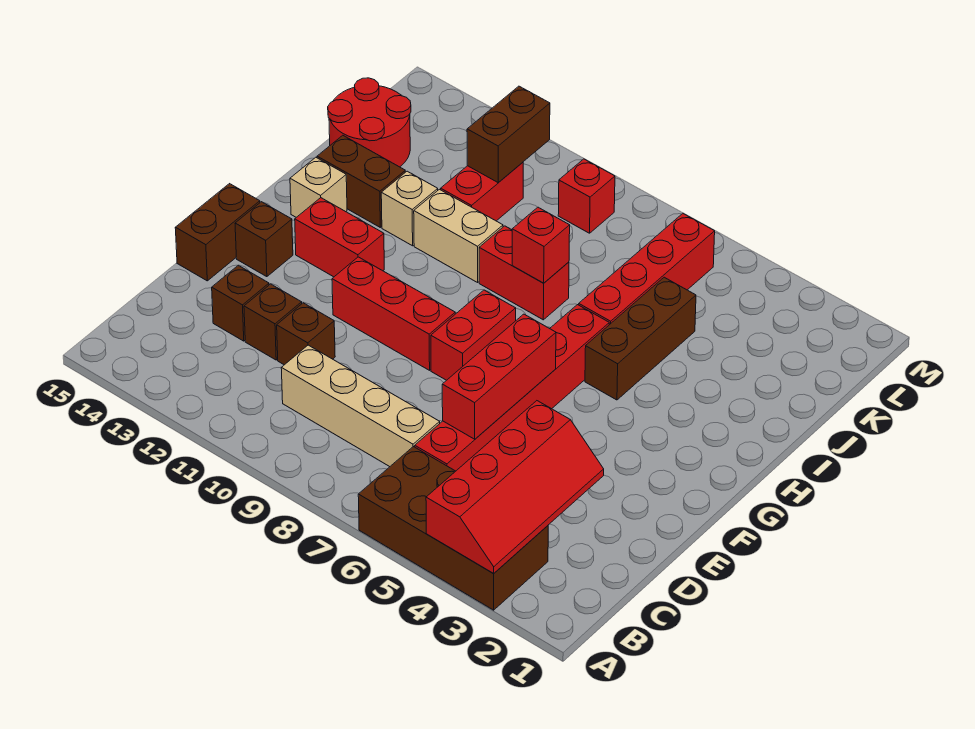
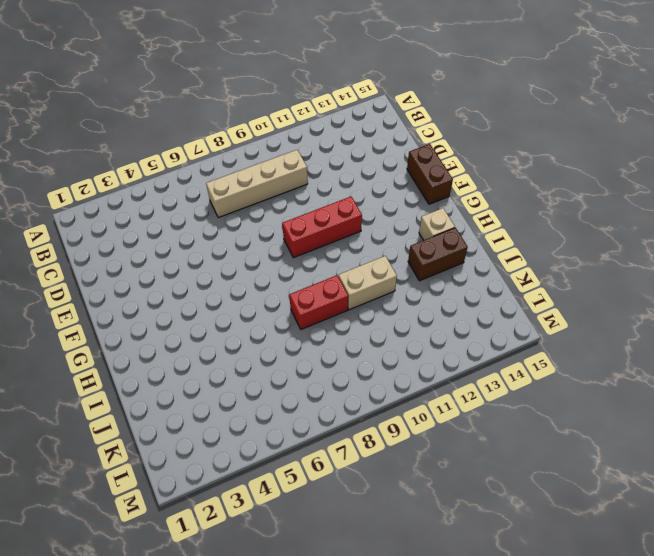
none -> brown 2x4 brick [358,447,548,610]
none -> red 1x6 brick [415,305,609,471]
none -> brown 1x1 brick [277,303,335,365]

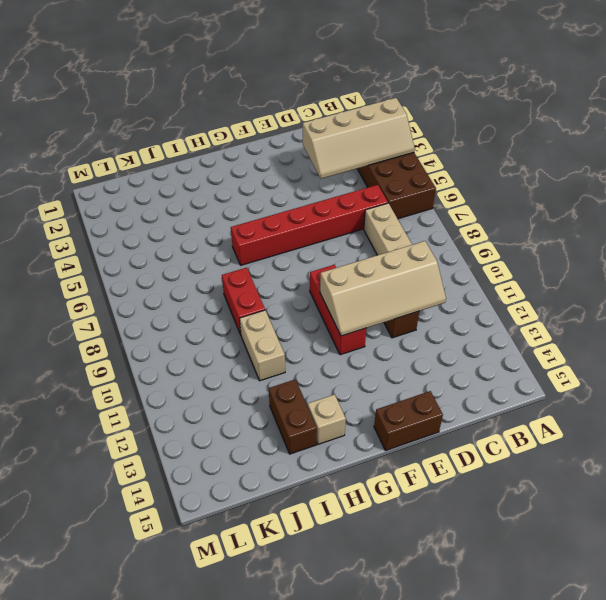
tan 2x4 slope [303,98,415,179] -> red 2x4 slope [426,401,604,574]
tan 2x4 slope [320,241,446,336] -> none
none -> brown 1x1 brick [244,284,302,360]
none -> brown 1x1 brick [212,265,269,341]
none -> red 1x2 brick [431,290,516,380]

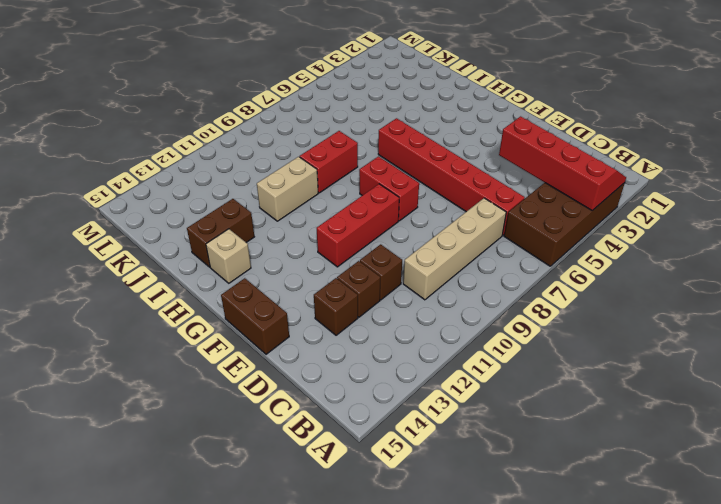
none -> brown 1x1 brick [235,202,293,277]
none -> red 1x2 brick [295,198,384,277]
none -> brown 1x3 brick [585,277,696,400]

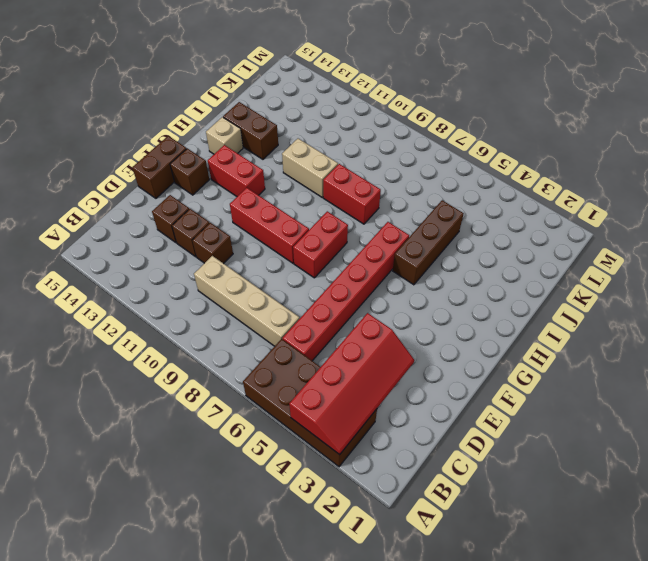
none -> red 1x4 brick [579,214,715,325]
none -> tan 1x1 brick [381,171,438,246]
none -> red 1x2 brick [441,162,523,221]

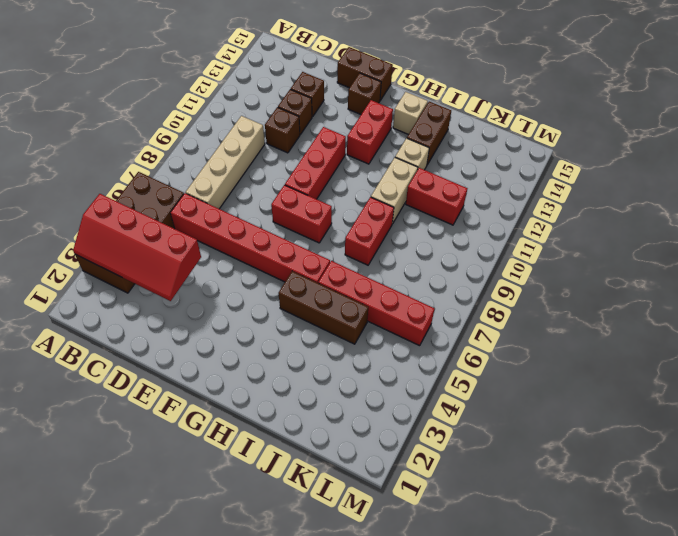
none -> red 2x2 round brick [328,78,411,167]
none -> red 1x1 brick [558,159,615,233]
none -> red 1x3 brick [442,314,556,439]

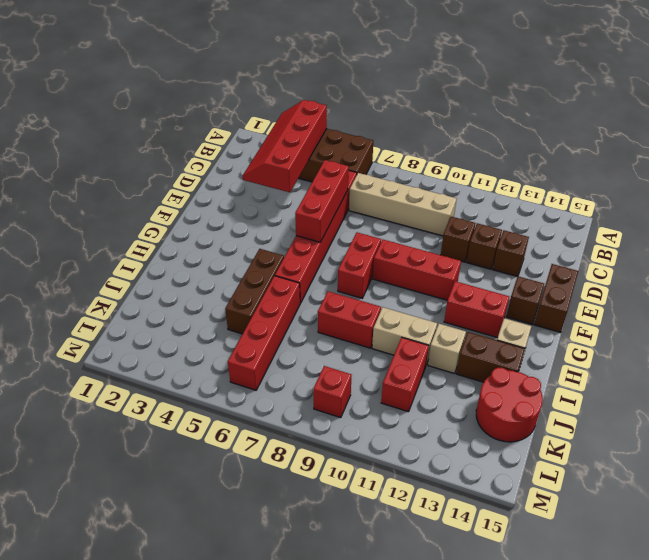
none -> red 1x1 brick [512,207,570,283]
none -> brown 1x2 brick [467,86,550,183]

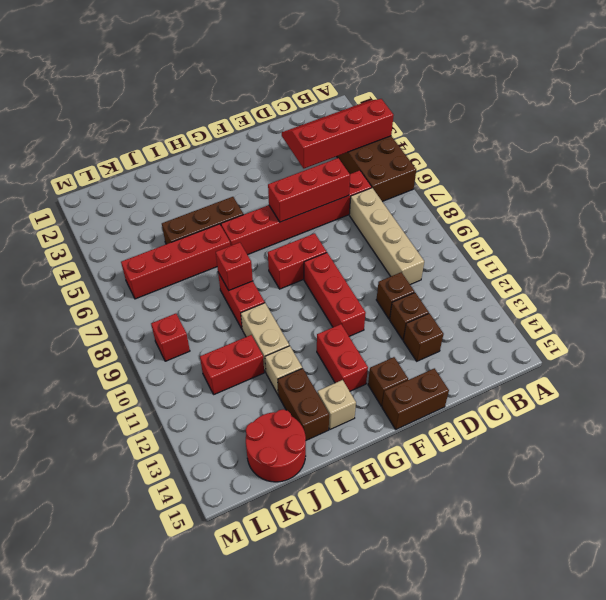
none -> brown 1x2 brick [467,86,550,183]

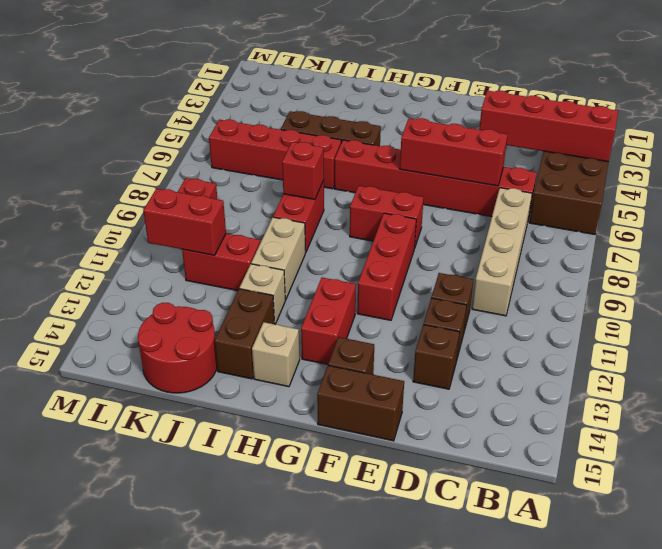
red 1x2 brick [143,189,226,255] -> brown 1x2 brick [467,86,550,183]

